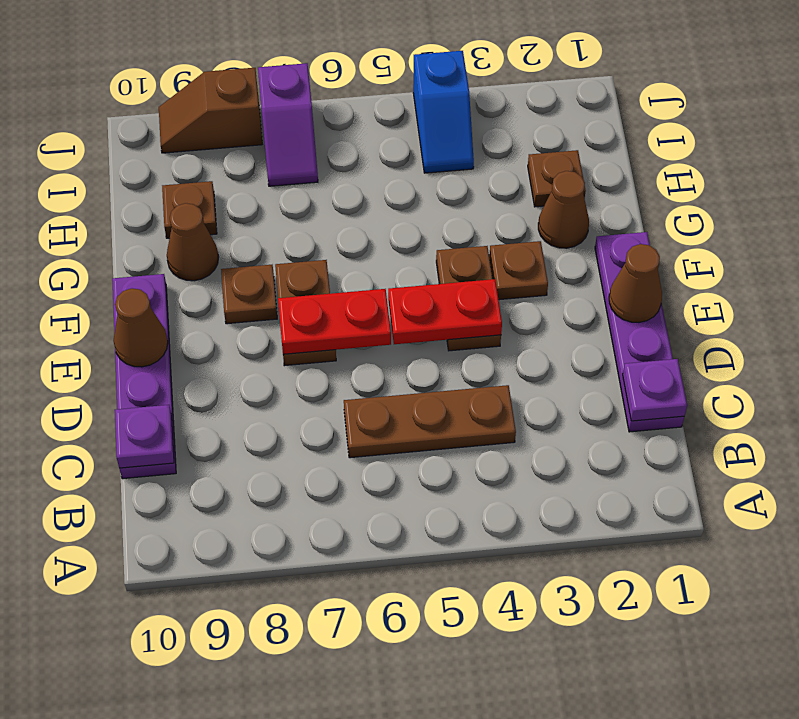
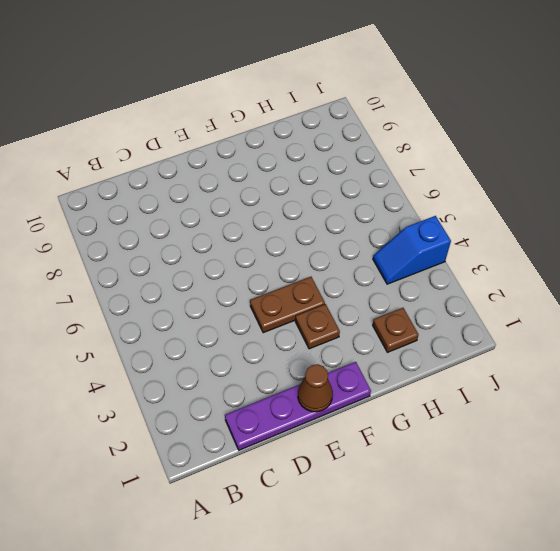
none -> brown 1x3 plate [344,385,516,458]
none -> purple 1x4 plate [112,274,176,479]
none -> brown 1x2 plate [275,260,336,366]

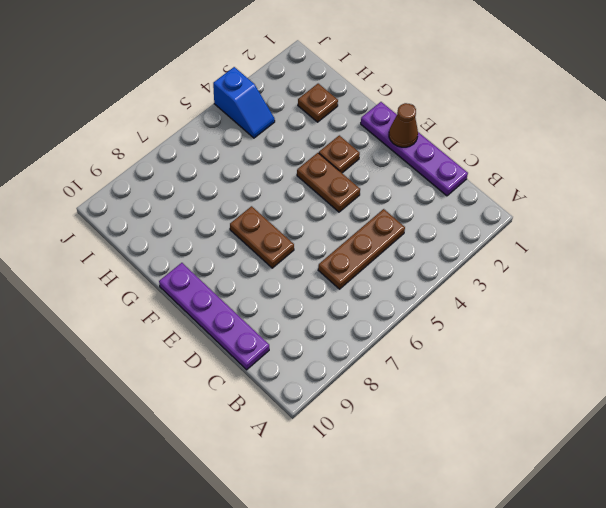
none -> brown 1x1 plate [221,265,277,324]
none -> brown 1x1 cone [538,171,589,248]
none -> brown 1x1 cone [167,203,218,281]

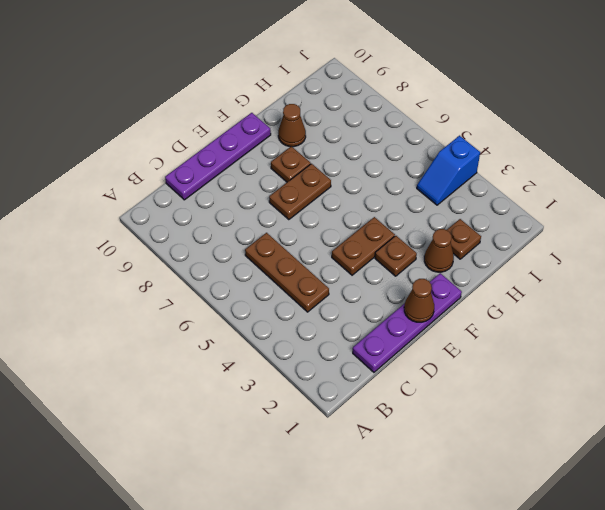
none -> brown 1x1 plate [162,181,217,238]
none -> purple 1x2 slope [258,63,318,186]
none -> brown 1x2 slope [159,68,262,153]

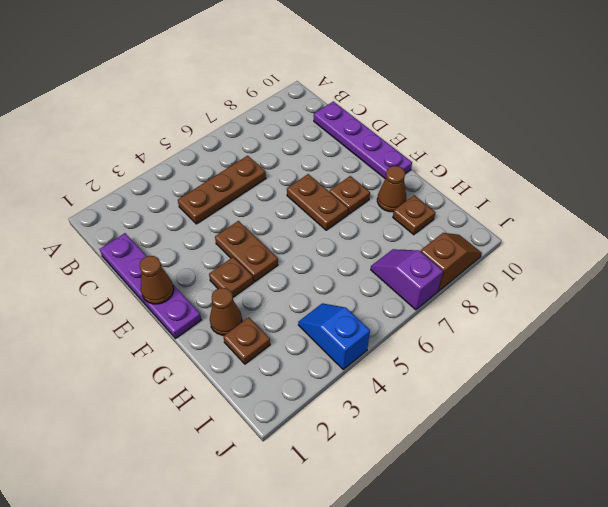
none -> purple 1x1 plate [623,359,687,421]
none -> purple 1x1 plate [115,405,174,468]
none -> red 1x2 plate [388,279,502,344]

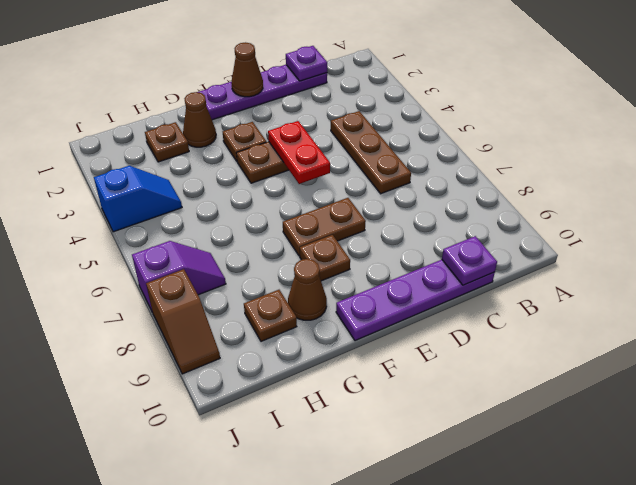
none -> red 1x2 plate [278,289,391,354]
none -> brown 1x1 cone [114,288,168,367]

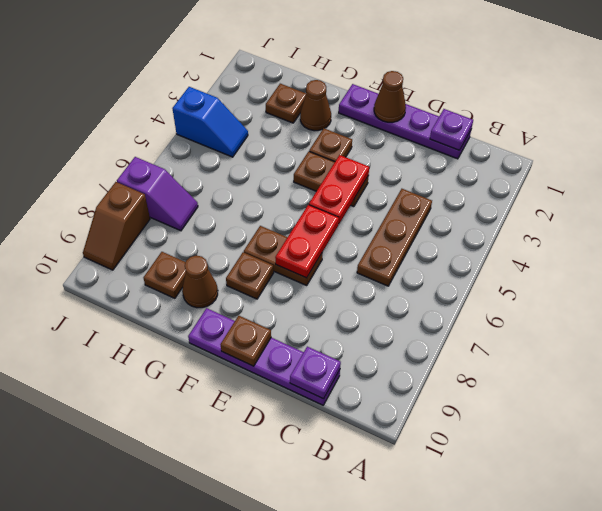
brown 1x1 plate [221,316,271,366] -> brown 1x1 cone [114,288,168,367]

